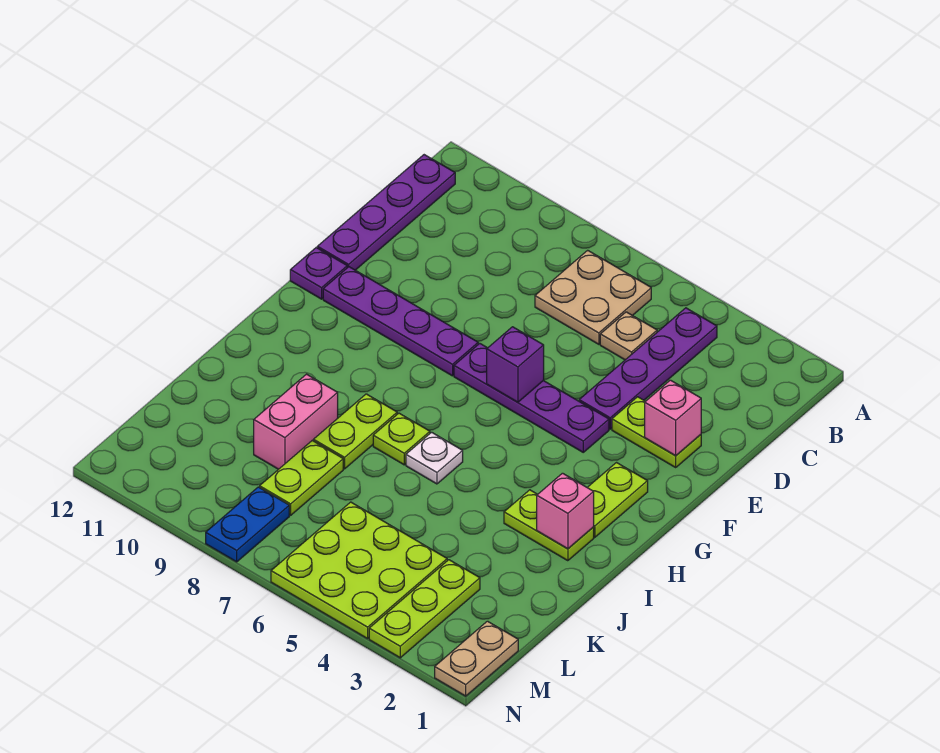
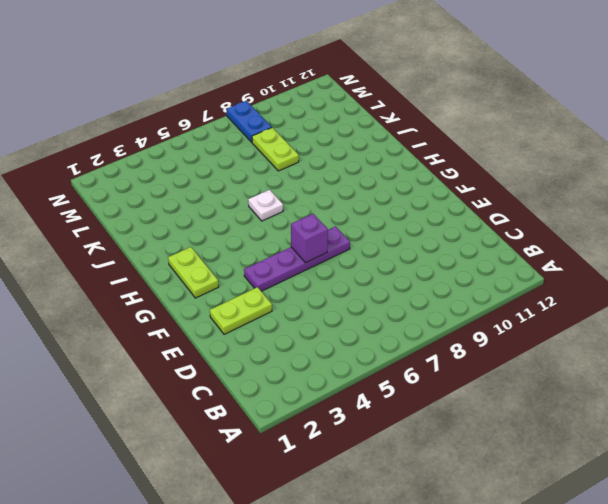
none -> purple 1x4 plate [579,308,717,429]
none -> tan 2x2 plate [535,250,651,344]
none -> purple 1x4 plate [317,155,455,270]

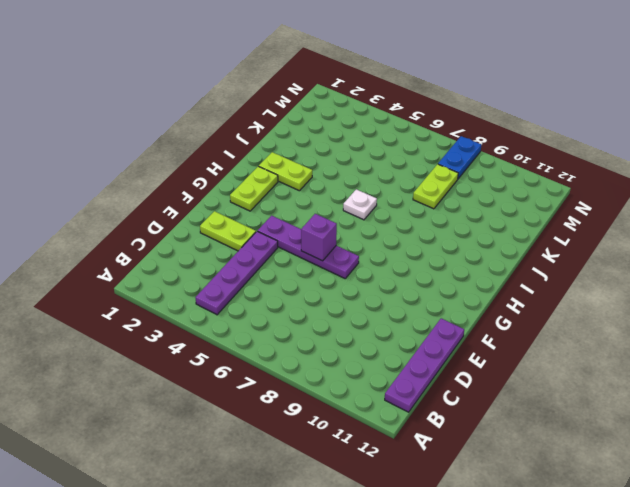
none -> tan 2x2 plate [535,250,651,344]
none -> tan 1x1 plate [600,312,657,360]
none -> purple 1x4 plate [323,267,478,376]

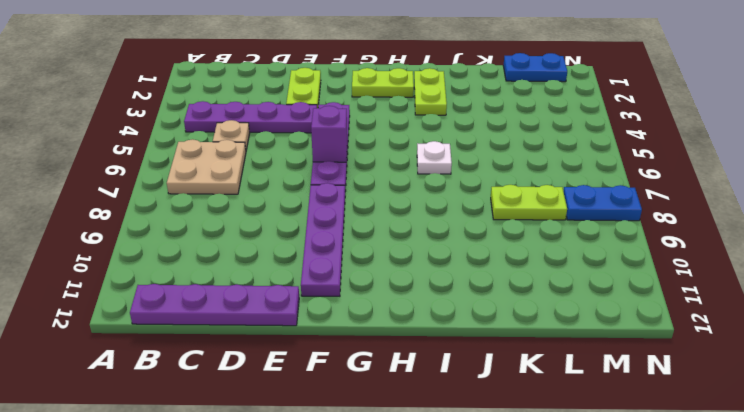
blue 1x2 plate [503,53,567,82] -> tan 1x2 plate [435,621,518,696]
none -> purple 1x1 plate [290,248,347,299]
none -> lime 1x1 plate [373,413,430,465]
none -> lime 1x2 plate [313,394,397,469]

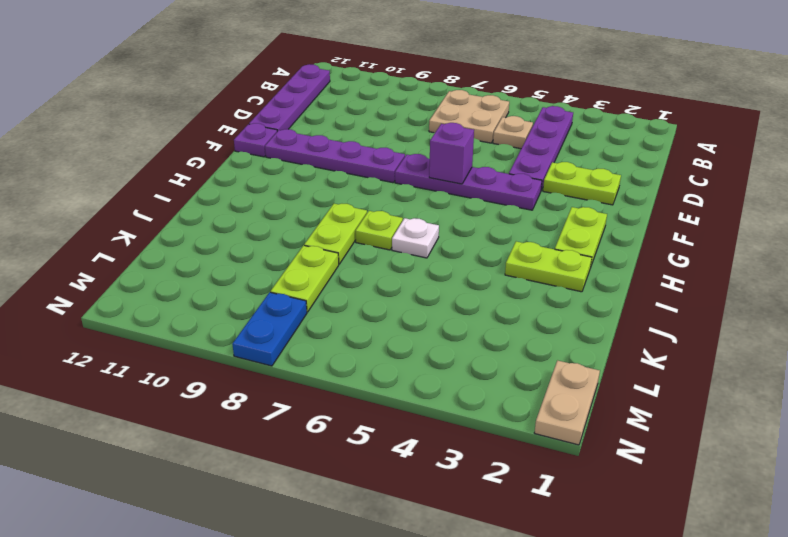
none -> pink 1x2 brick [254,374,338,469]
none -> lime 1x3 plate [369,560,480,658]
none -> lime 3x3 plate [271,502,447,639]

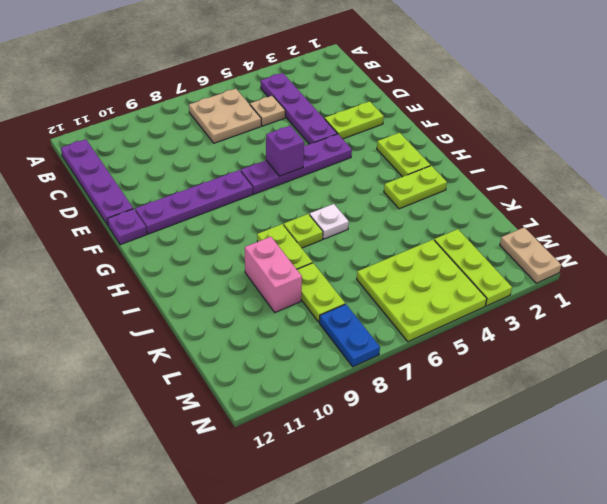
none -> pink 1x1 brick [645,380,701,456]
none -> pink 1x1 brick [537,473,594,549]

